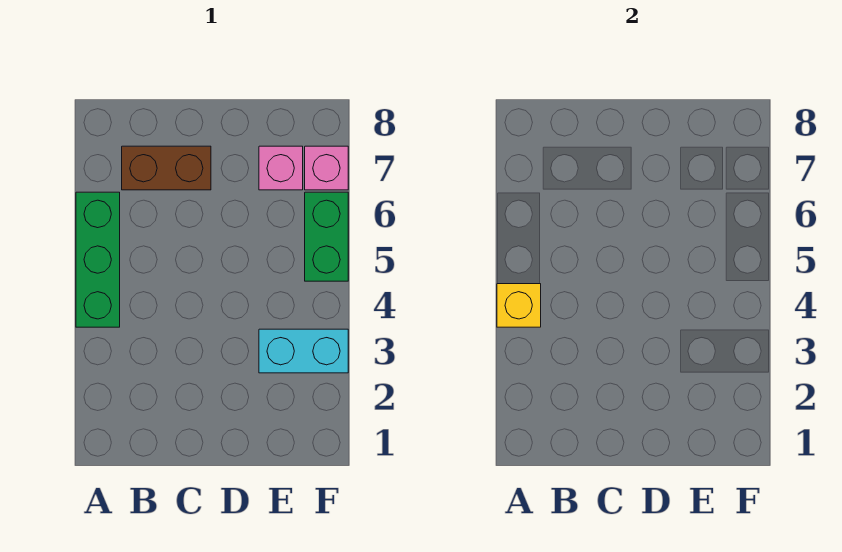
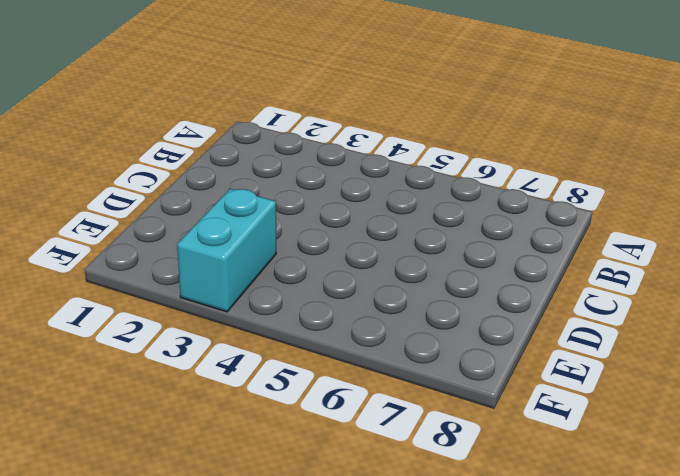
none -> green 1x3 brick [76,192,120,327]
none -> brown 1x2 brick [122,146,211,190]

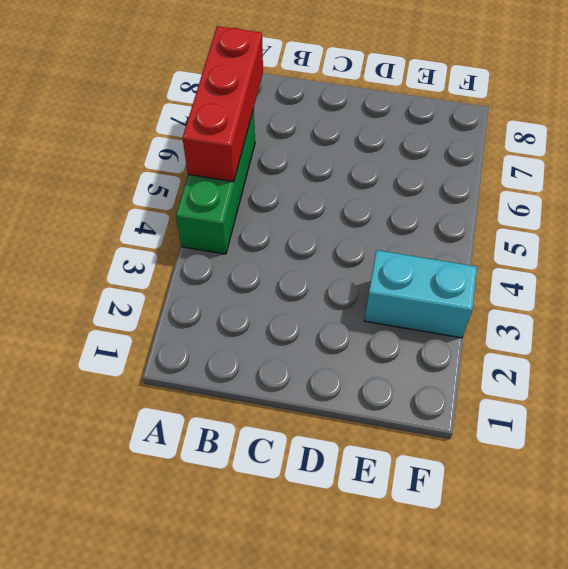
red 1x3 brick [182,26,263,182] -> none
none -> brown 1x2 brick [122,146,211,190]
none -> pink 1x1 brick [259,146,303,190]

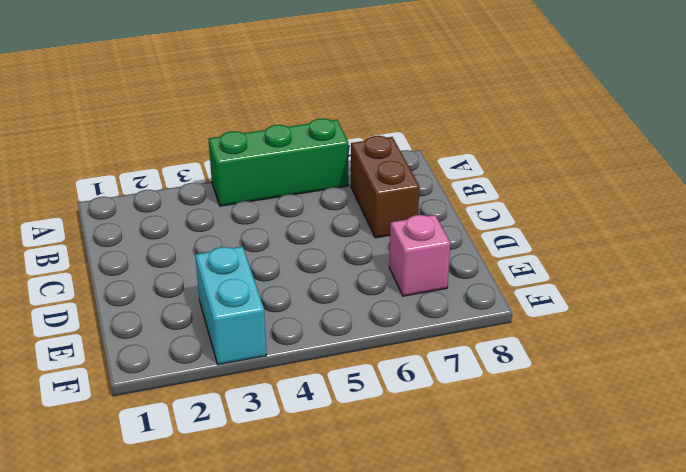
none -> green 1x2 brick [305,192,348,281]
none -> pink 1x1 brick [305,146,348,190]

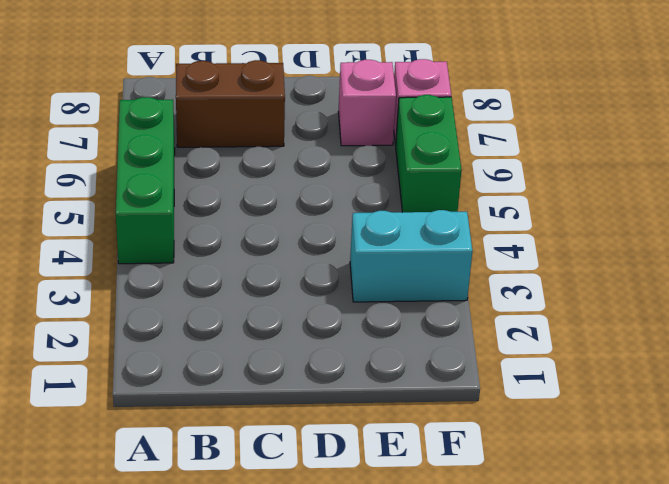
none -> yellow 1x1 brick [497,284,541,327]

